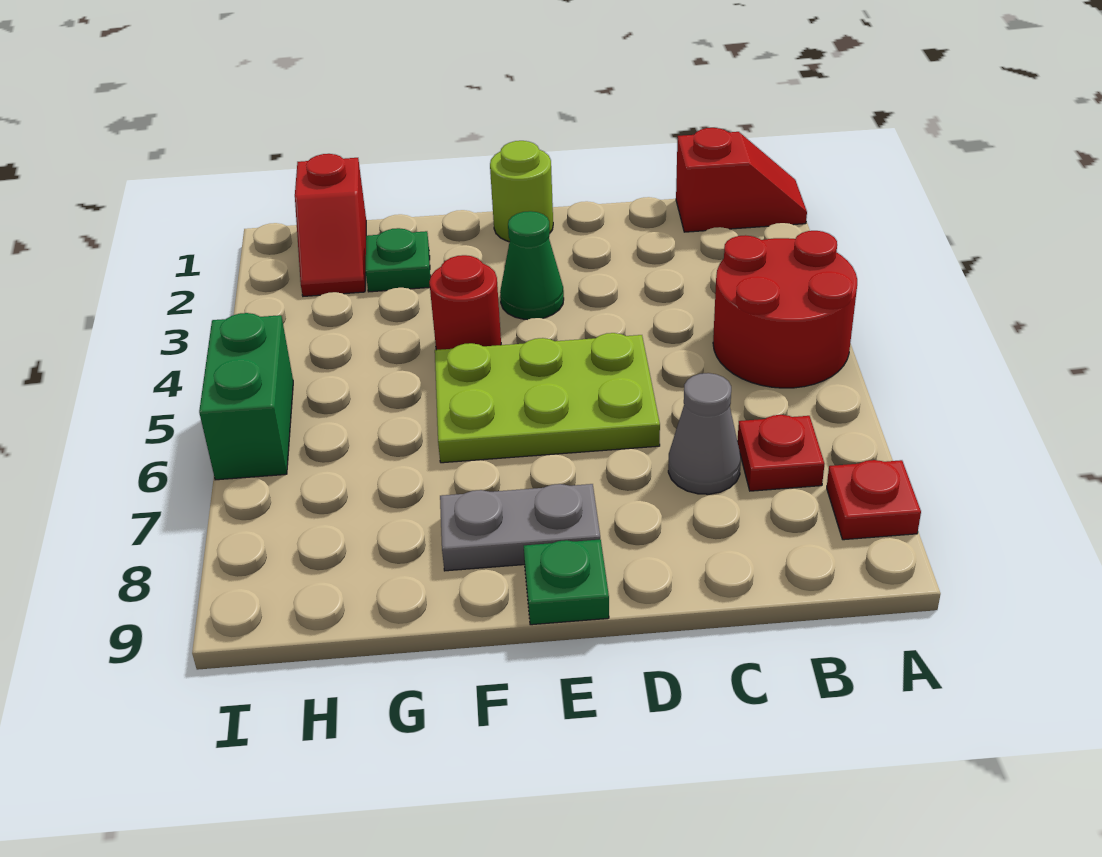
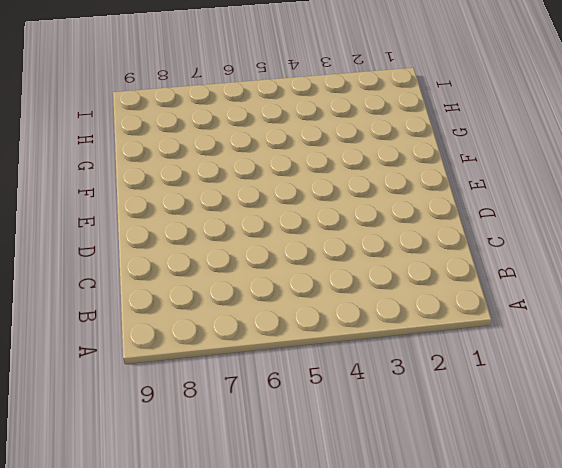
none -> red 1x2 slope [676,128,807,232]
none -> red 2x2 round brick [713,231,857,388]
none -> red 1x1 plate [827,460,921,540]

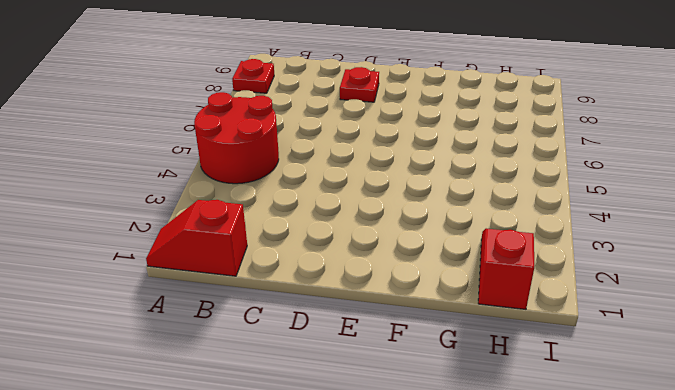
red 1x1 plate [340,67,379,102] -> red 1x1 plate moved to [737,415,824,491]
none -> grey 1x1 cone [668,373,741,494]
none -> lime 2x3 plate [435,333,660,463]
none -> lime 1x1 round brick [490,141,553,242]

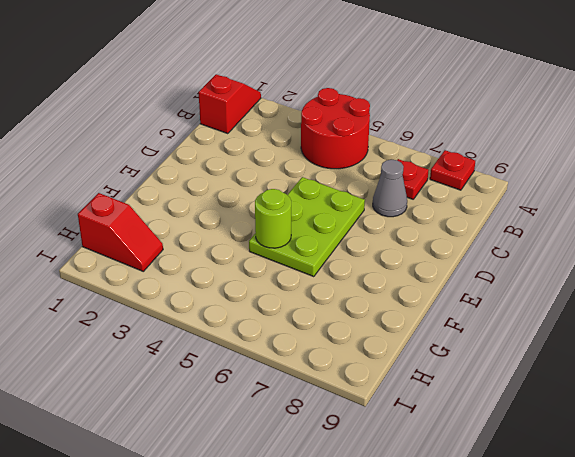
lime 1x1 round brick [255,189,291,248] -> lime 1x1 round brick moved to [490,141,553,242]
none -> green 1x1 cone [500,211,564,320]
none -> grey 1x2 plate [440,484,600,571]
none -> green 1x1 plate [524,539,609,625]

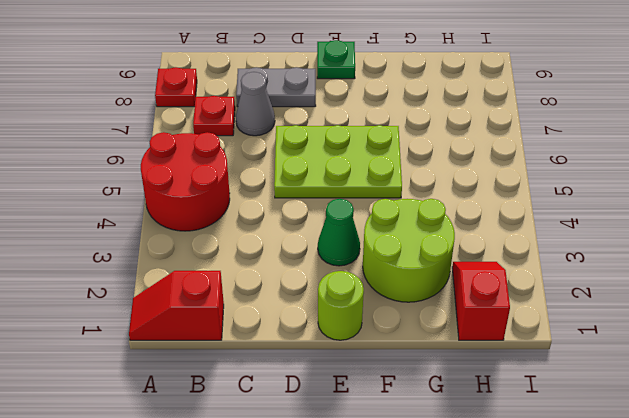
grey 1x2 plate [236,67,316,107] -> grey 1x2 plate moved to [440,484,600,571]
lime 2x2 round brick [363,199,455,302] -> green 1x1 plate [366,228,430,292]
none -> red 1x1 round brick [429,255,501,350]
none -> green 1x2 brick [199,313,293,480]

